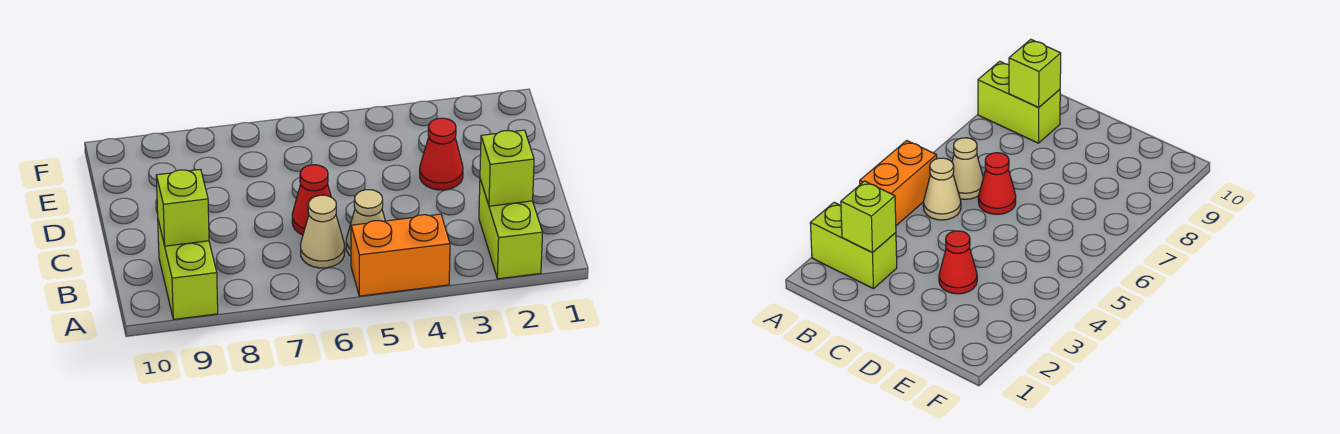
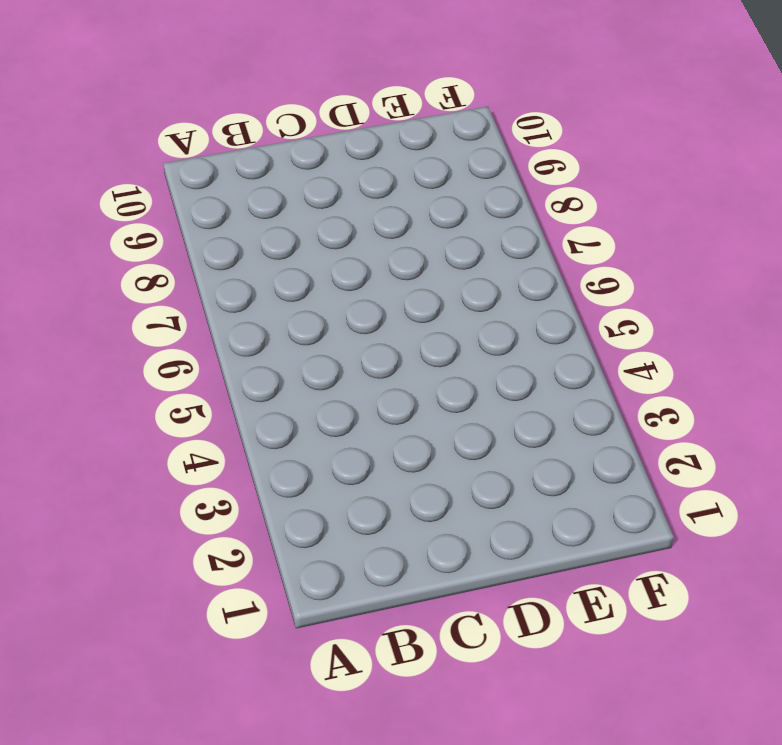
none -> lime 1x2 brick [479,179,543,279]
none -> orange 1x2 brick [351,214,450,296]

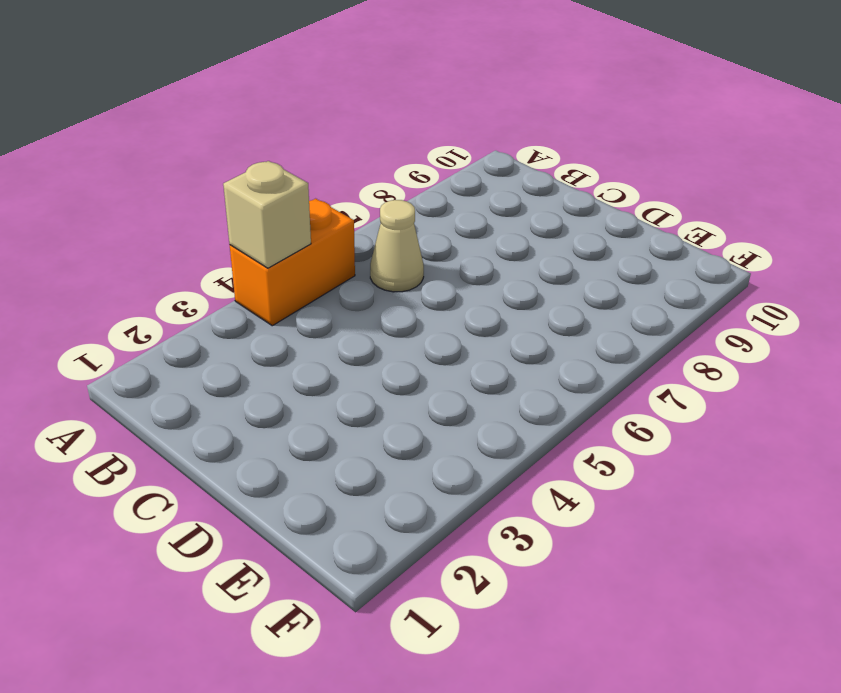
tan 1x1 brick [223,161,311,268] -> none
none -> lime 1x2 brick [479,179,543,279]
none -> lime 1x2 brick [158,220,218,319]

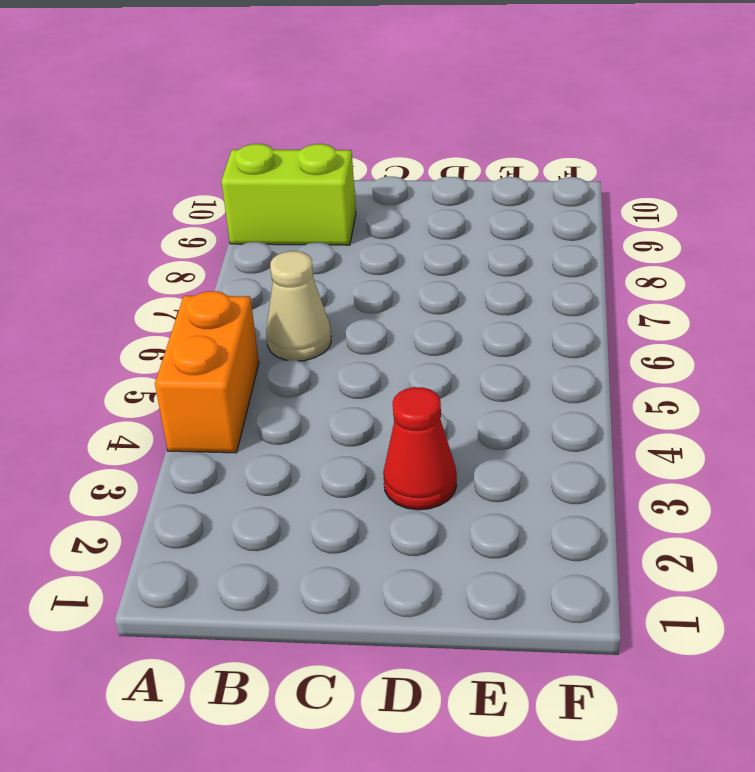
none -> lime 1x2 brick [479,179,543,279]
none -> tan 1x1 cone [346,190,385,256]

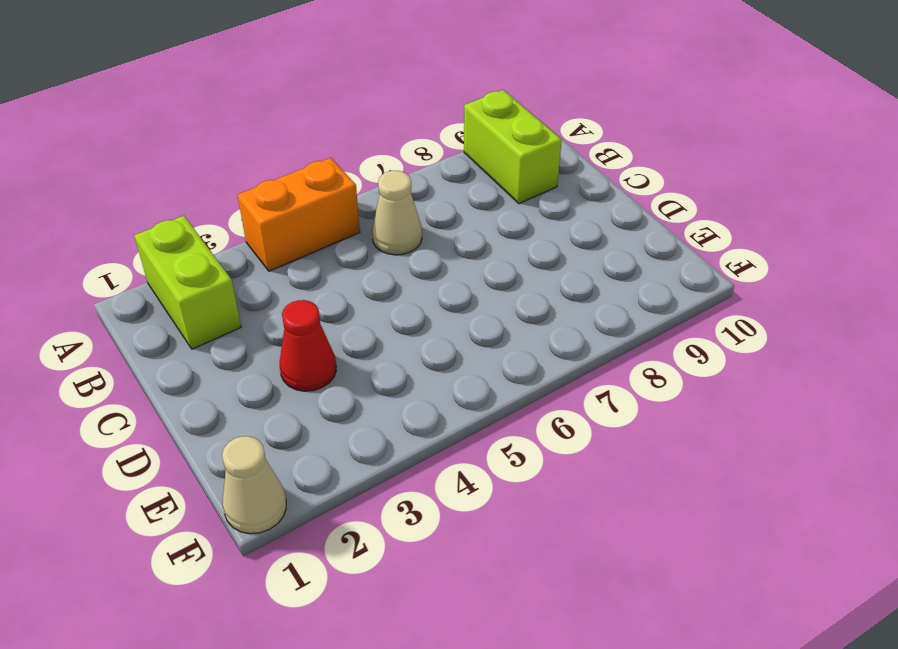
tan 1x1 cone [222,436,286,534] -> tan 1x1 cone moved to [346,190,385,256]
none -> red 1x1 cone [292,165,331,235]
none -> lime 1x1 brick [480,130,534,206]

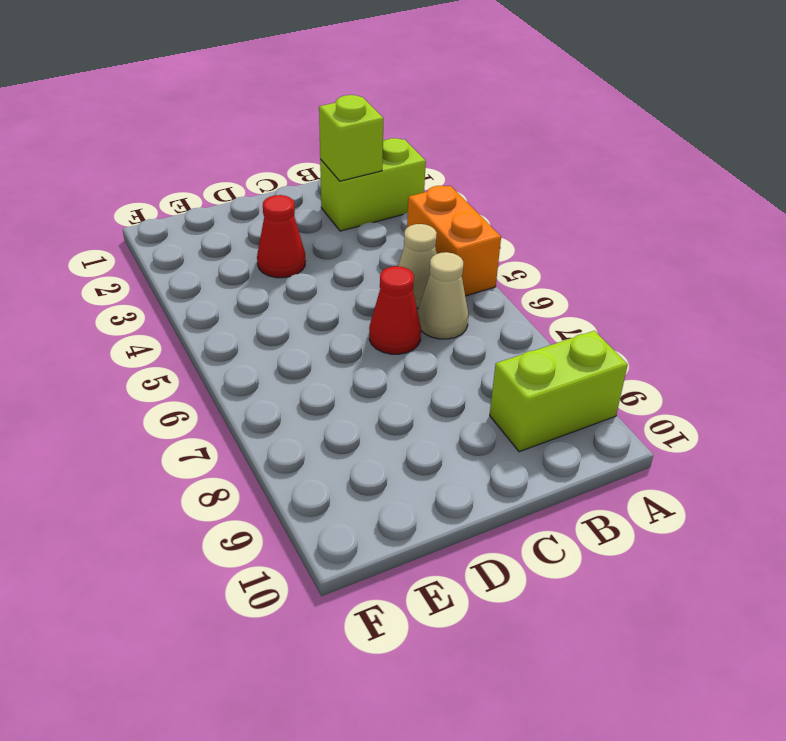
none -> lime 1x1 brick [156,169,209,246]

